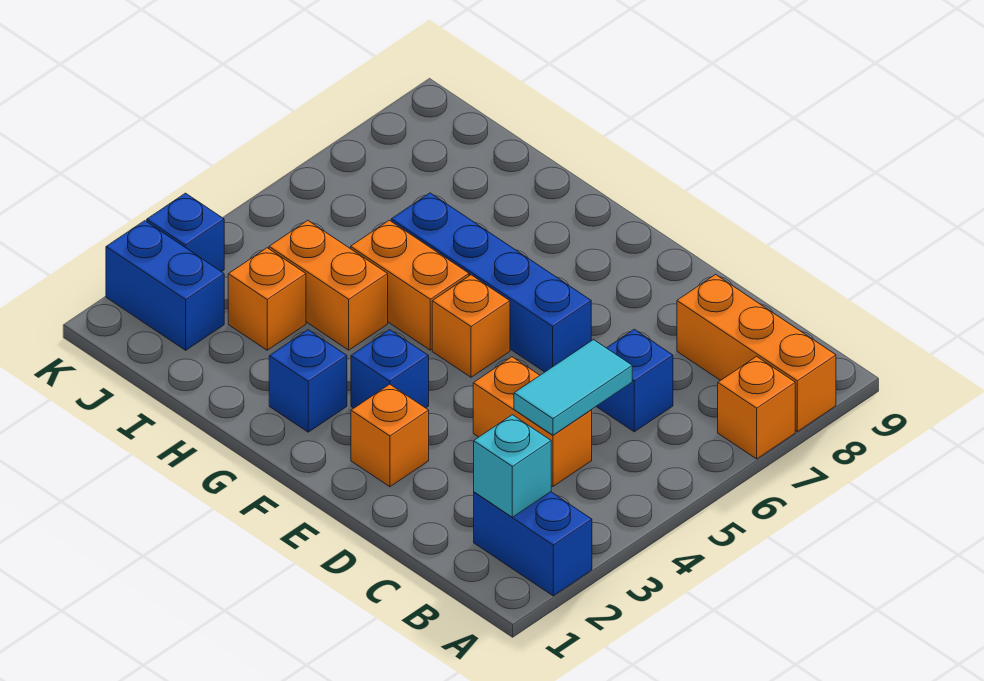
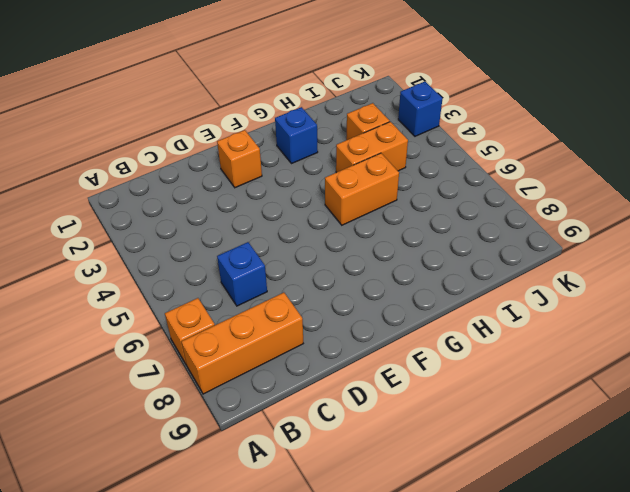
none -> blue 1x2 brick [474,492,592,596]
none -> orange 1x2 brick [473,357,592,486]
none -> blue 1x4 brick [391,193,591,372]

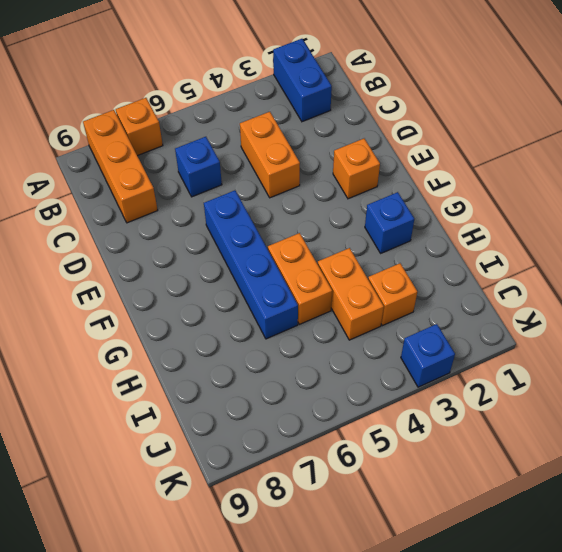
none -> blue 1x1 brick [351,330,429,408]
none -> orange 1x1 brick [432,275,510,377]
none -> blue 1x2 brick [106,221,224,350]

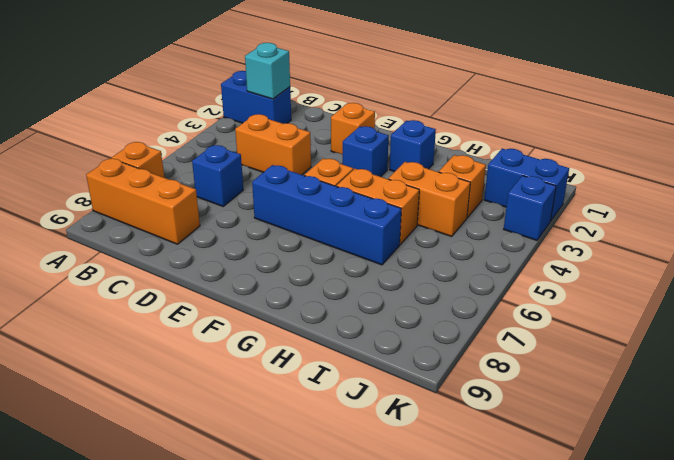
none -> cyan 1x2 tile [514,340,632,435]

